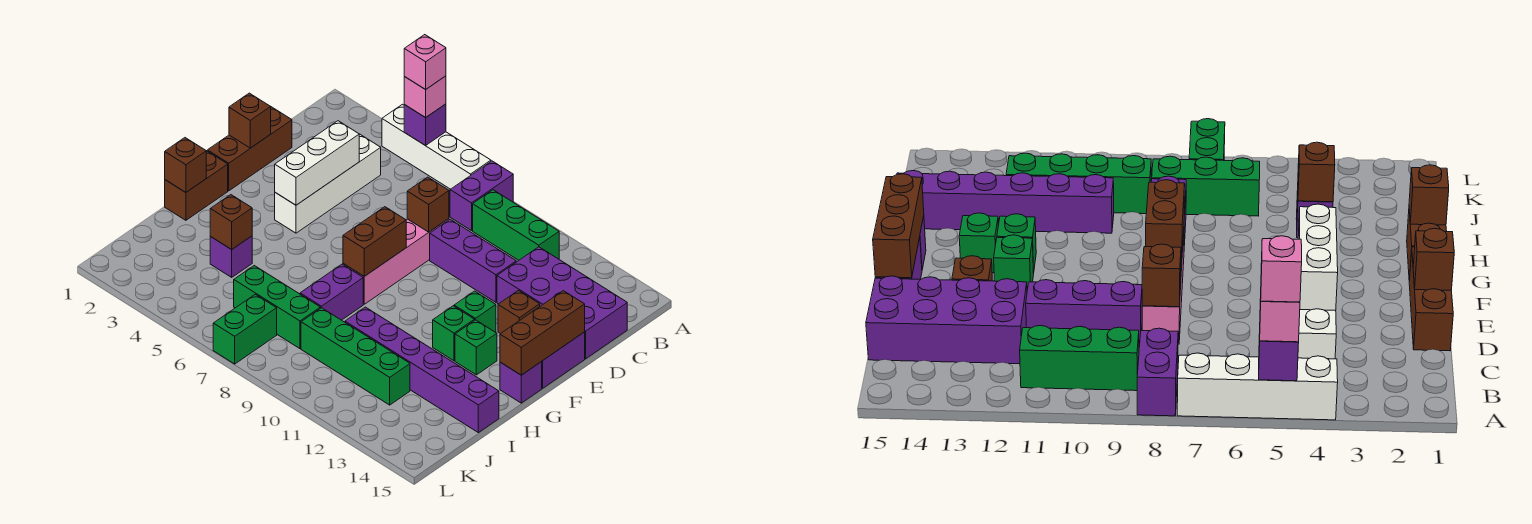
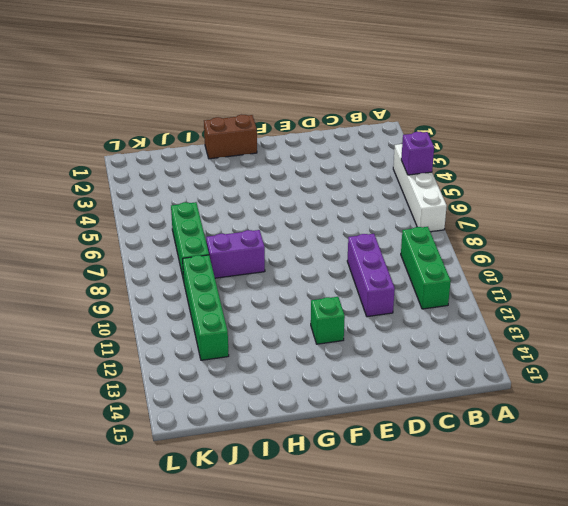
none -> purple 1x2 brick [450,161,513,231]
none -> white 1x4 brick [275,134,381,233]
none -> purple 2x4 brick [497,247,627,359]
none -> brown 1x3 brick [207,107,292,191]

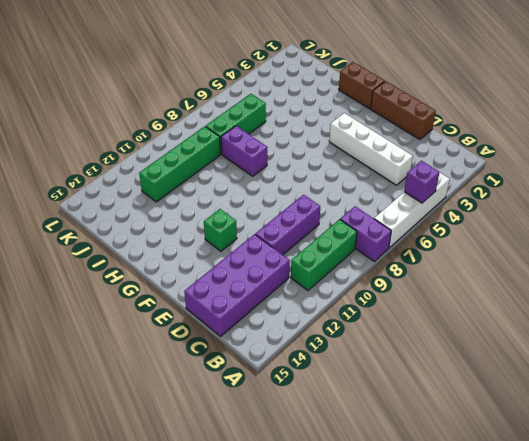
none -> pink 1x4 brick [343,219,449,304]
none -> brown 1x1 brick [498,291,540,334]
none -> purple 1x2 brick [541,332,585,388]
none -> green 1x1 brick [433,306,474,361]

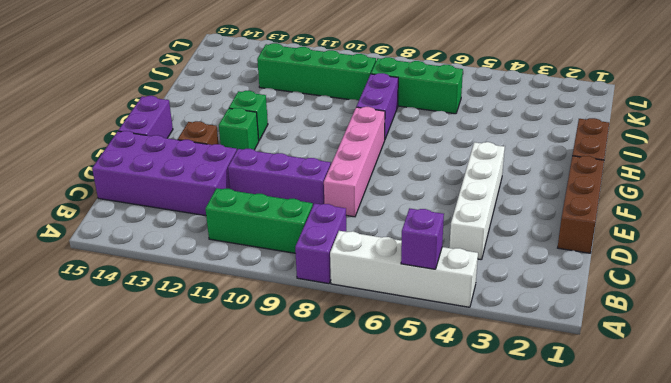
none -> green 1x1 brick [455,320,497,375]
none -> purple 1x1 brick [500,362,542,403]
none -> purple 1x1 brick [210,236,252,277]
none -> purple 1x6 brick [345,307,499,433]

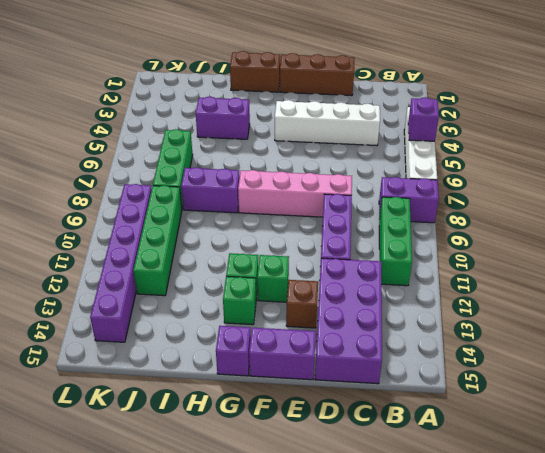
purple 1x2 brick [196,97,250,139] -> purple 1x1 brick [210,236,252,277]
purple 1x6 brick [90,184,152,342] -> purple 1x6 brick moved to [345,307,499,433]
none -> green 1x2 brick [213,294,277,364]
none -> white 1x3 brick [275,121,359,205]
none -> brown 1x1 brick [407,177,449,232]
none -> brown 1x1 brick [229,93,271,148]

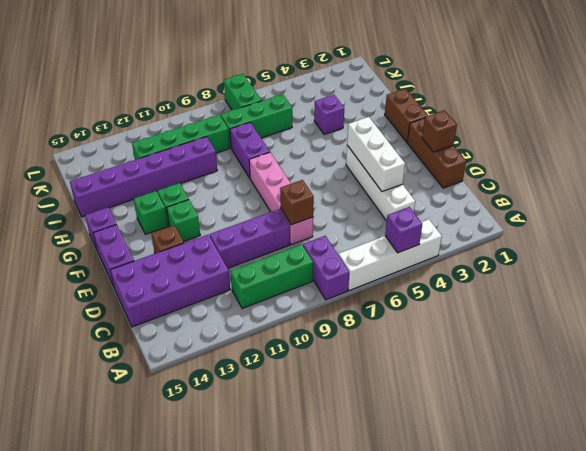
none -> brown 1x3 brick [500,291,585,375]
none -> brown 1x2 brick [343,207,406,276]
none -> brown 1x1 brick [165,138,206,192]
none -> brown 1x1 brick [210,195,252,249]

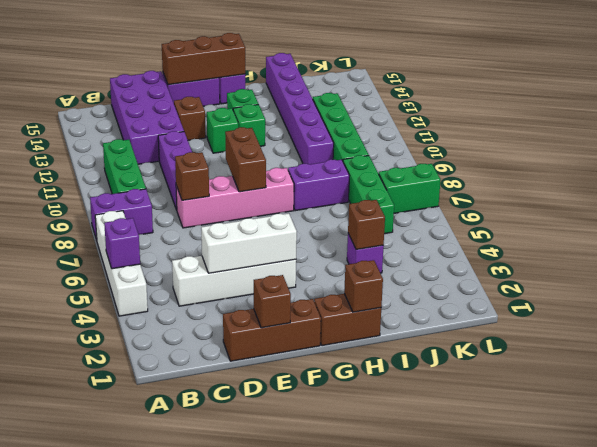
brown 1x2 brick [225,127,266,192] -> brown 1x2 brick turned to [343,207,406,276]
none -> pink 1x1 brick [404,76,446,118]
none -> pink 1x1 brick [404,35,446,90]

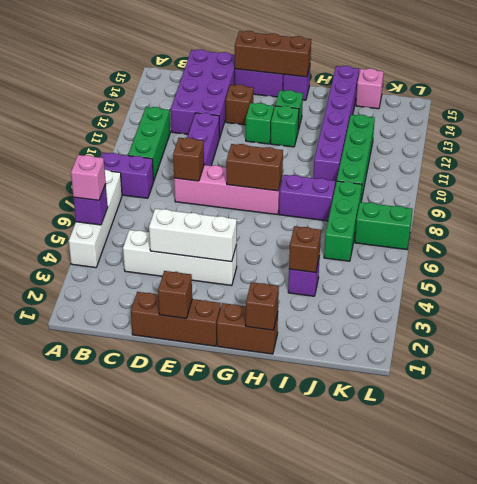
pink 1x1 brick [356,68,384,109] -> pink 1x1 brick moved to [404,35,446,90]

